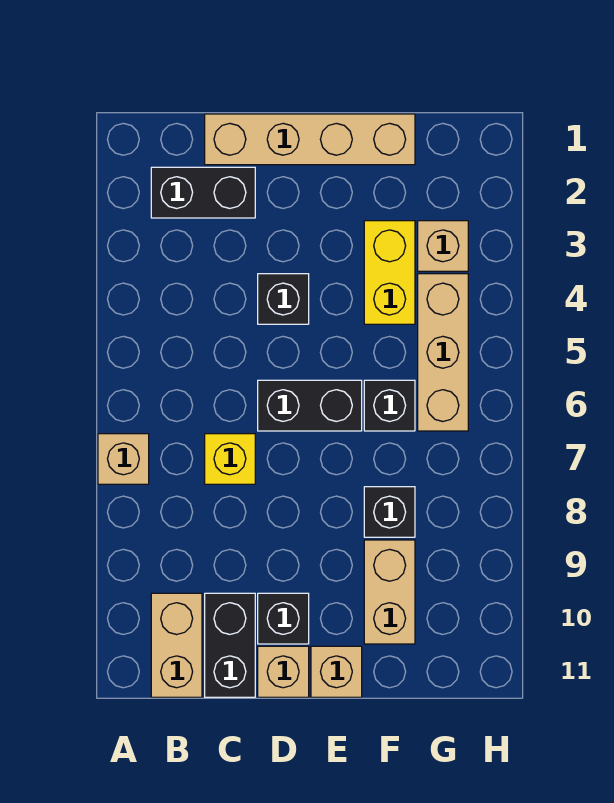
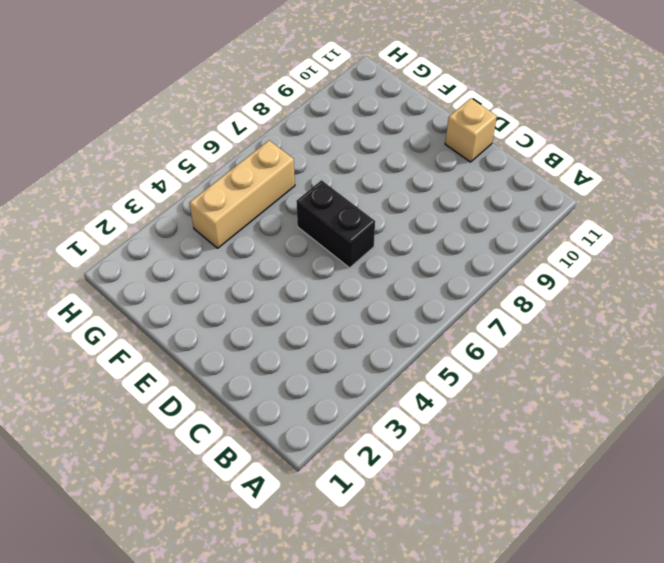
none -> tan 1x1 brick [98,434,149,484]
none -> black 1x2 brick [151,167,255,218]
none -> tan 1x2 brick [151,593,202,697]

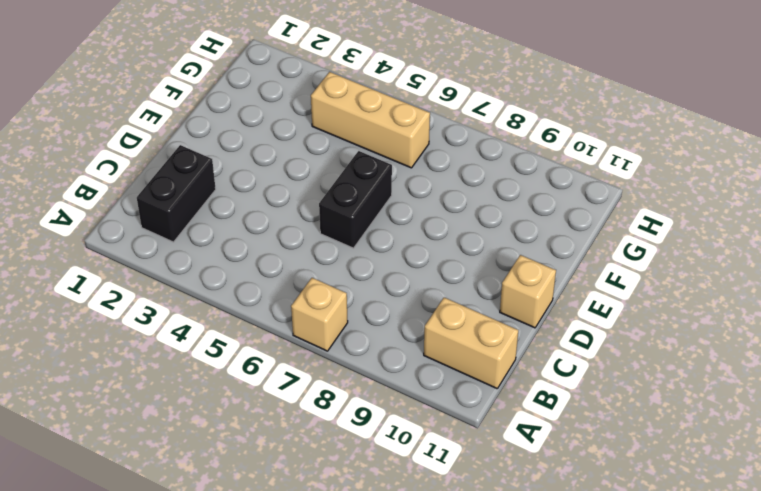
none -> tan 1x4 brick [205,114,415,165]
none -> yellow 1x1 brick [205,434,255,484]
none -> black 1x2 brick [205,593,255,697]

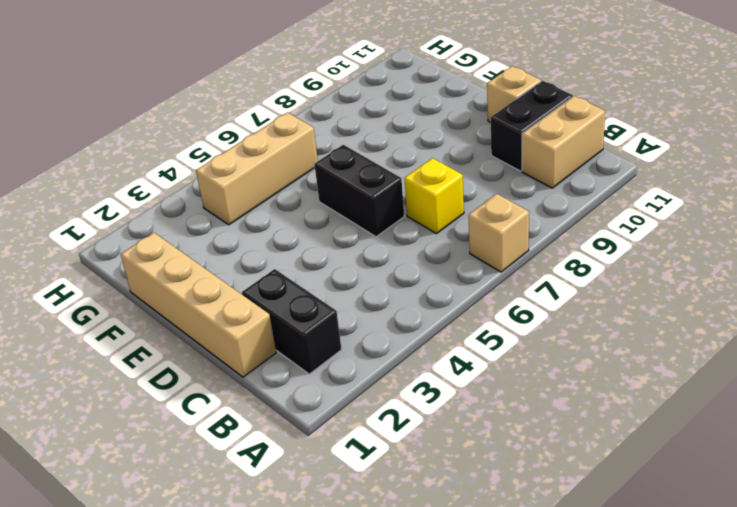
none -> black 1x1 brick [258,274,309,324]
none -> black 1x1 brick [258,593,309,644]
none -> tan 1x1 brick [311,646,362,697]

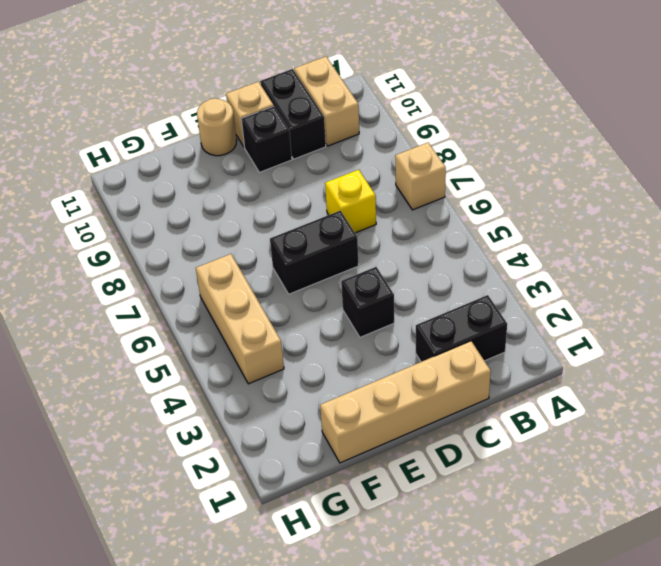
tan 1x1 round brick [197,98,237,156] -> tan 1x1 brick [311,646,362,697]
none -> yellow 1x2 brick [364,221,415,324]
none -> black 1x1 brick [364,380,415,431]
none -> black 1x1 brick [364,487,415,537]

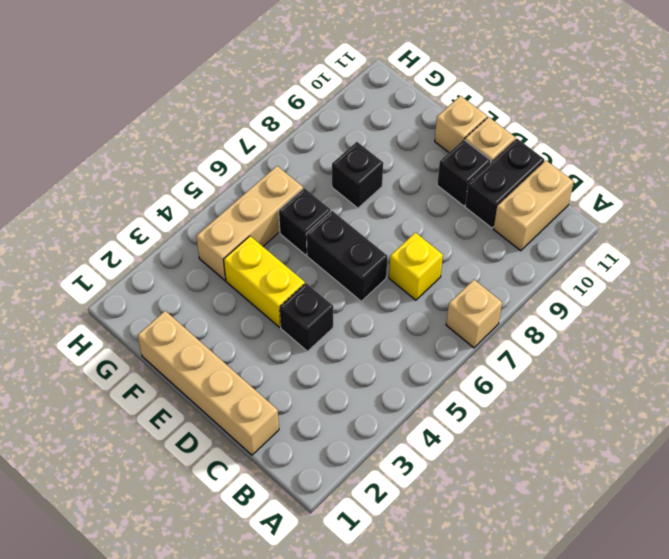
yellow 1x2 brick [224,236,305,327] -> yellow 1x2 brick turned to [364,221,415,324]
none -> black 1x2 brick [151,167,255,218]
none -> tan 1x2 brick [364,540,415,644]
none -> tan 1x1 brick [418,221,468,271]

